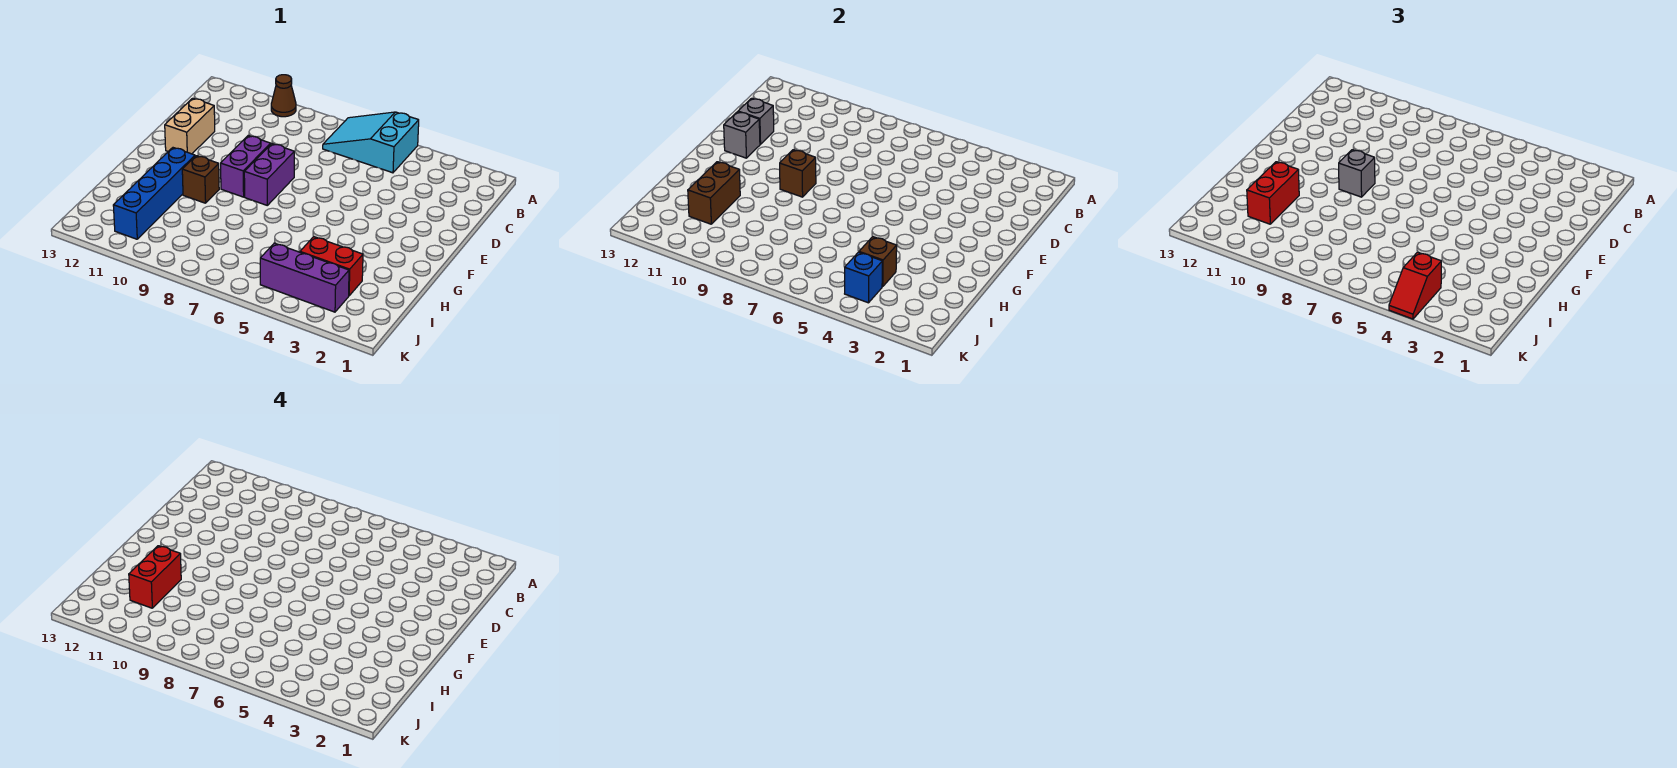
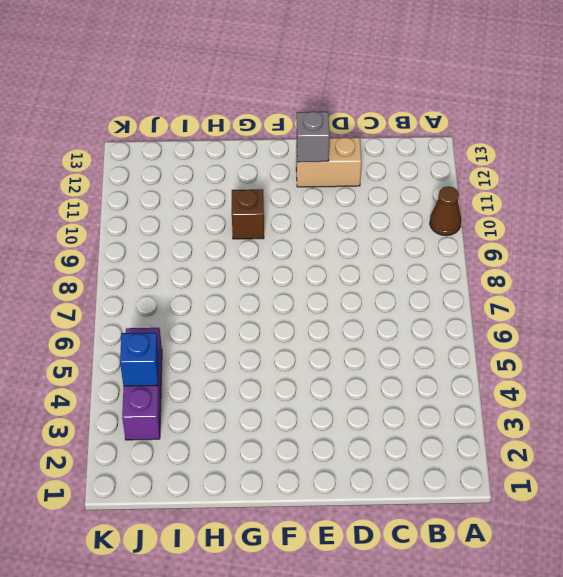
none -> cyan 2x3 slope [323,112,419,173]
none -> purple 1x2 brick [244,144,294,205]
none -> purple 1x2 brick [221,136,271,197]

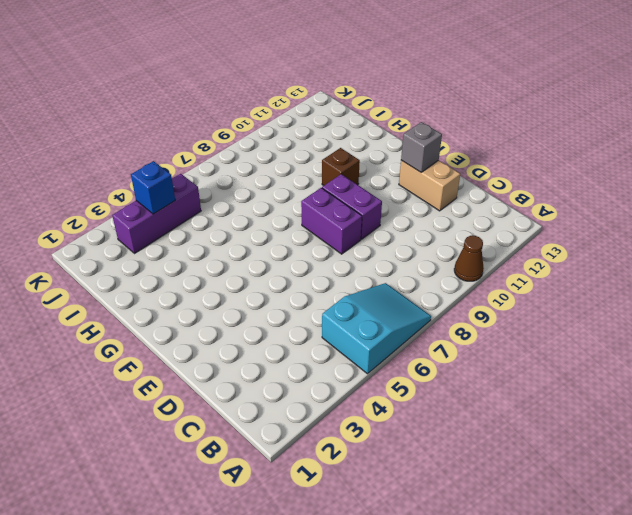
none -> blue 1x4 brick [113,148,195,239]
none -> red 1x2 brick [300,237,363,296]
none -> grey 1x1 brick [738,98,774,144]

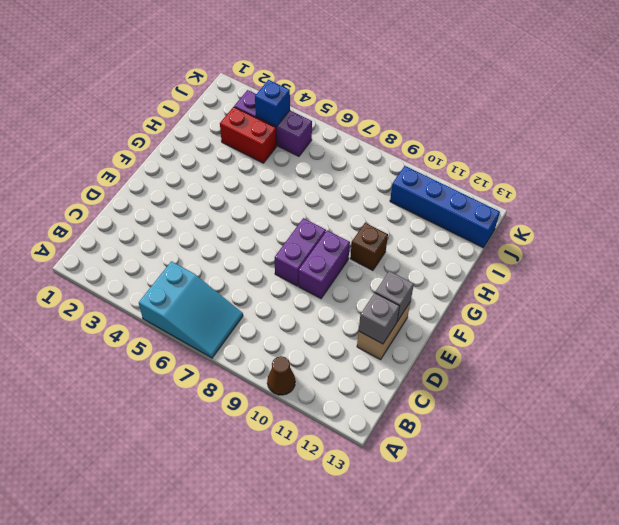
blue 1x4 brick [390,166,500,248] -> blue 1x4 brick turned to [113,148,195,239]
none -> brown 1x1 brick [780,150,816,197]
none -> brown 1x2 brick [688,162,740,224]
none -> brown 1x1 brick [859,237,897,287]

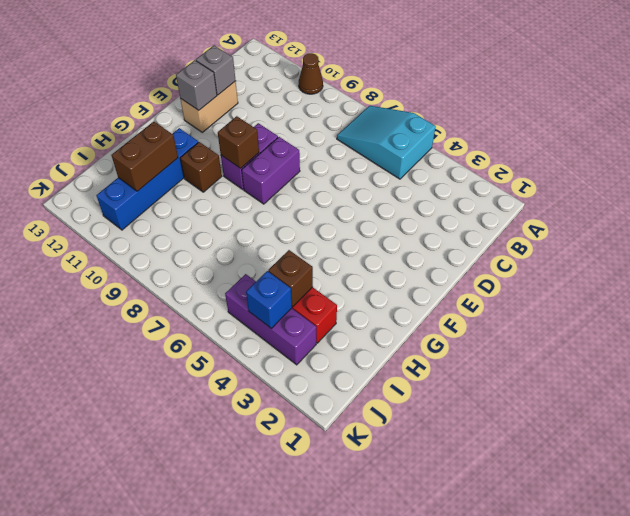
none -> grey 1x1 brick [1339,150,1375,197]
none -> red 1x2 brick [1247,162,1299,224]
none -> red 1x2 slope [1389,252,1441,319]

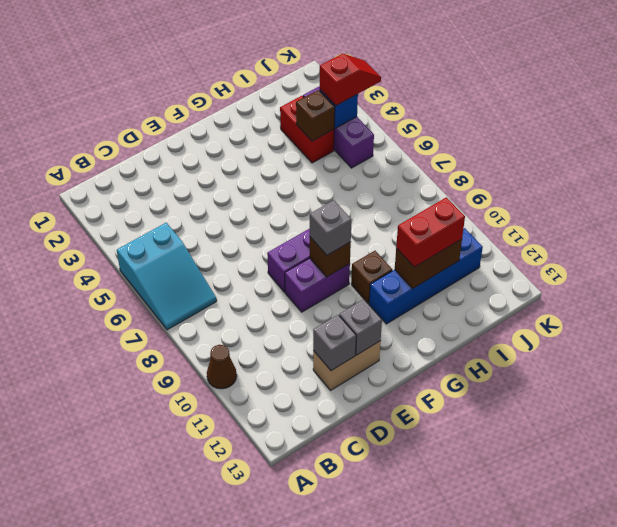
none -> red 1x2 brick [129,546,181,608]

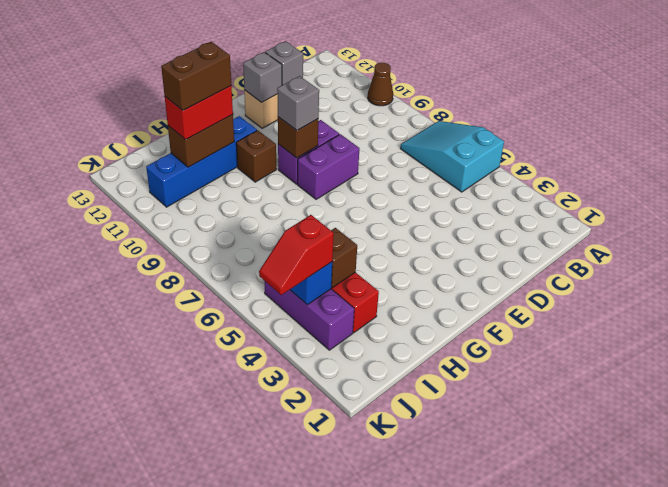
brown 1x2 brick [161,42,231,110] -> red 1x2 brick [129,546,181,608]

